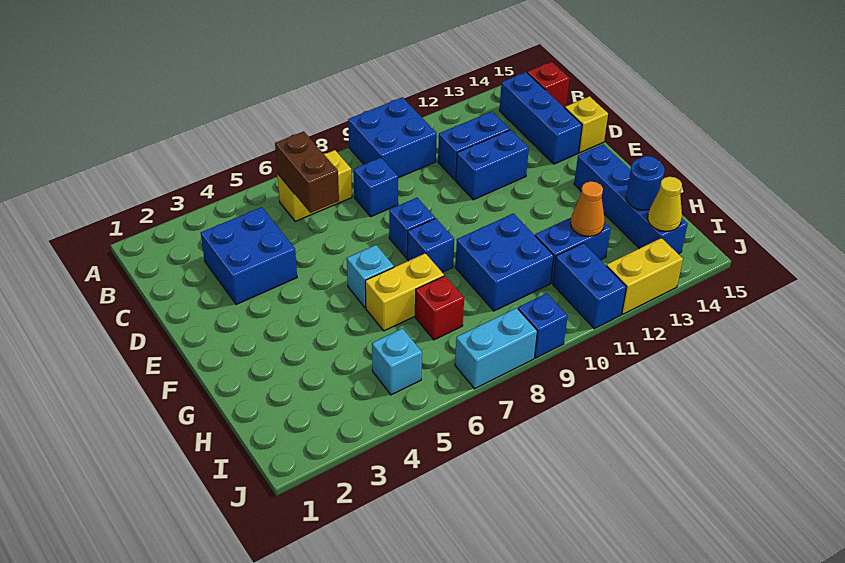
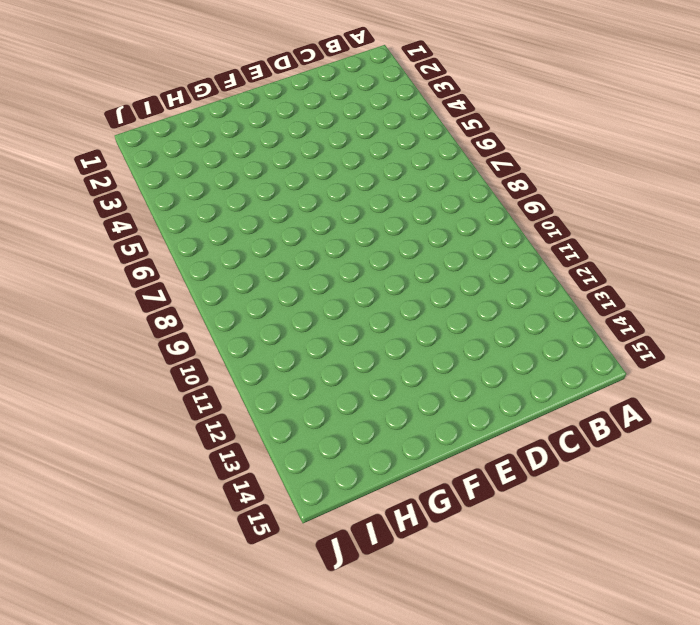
none -> blue 2x2 brick [348,97,437,178]
none -> yellow 1x2 brick [277,150,352,221]
none -> blue 1x3 brick [499,72,582,164]

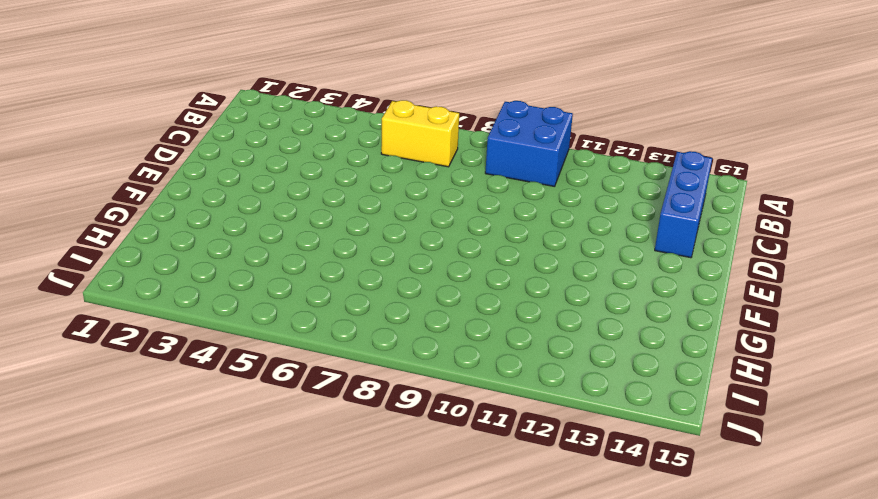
none -> red 1x1 brick [527,62,569,107]
none -> blue 2x2 brick [201,207,297,305]
none -> blue 1x1 brick [354,158,398,217]

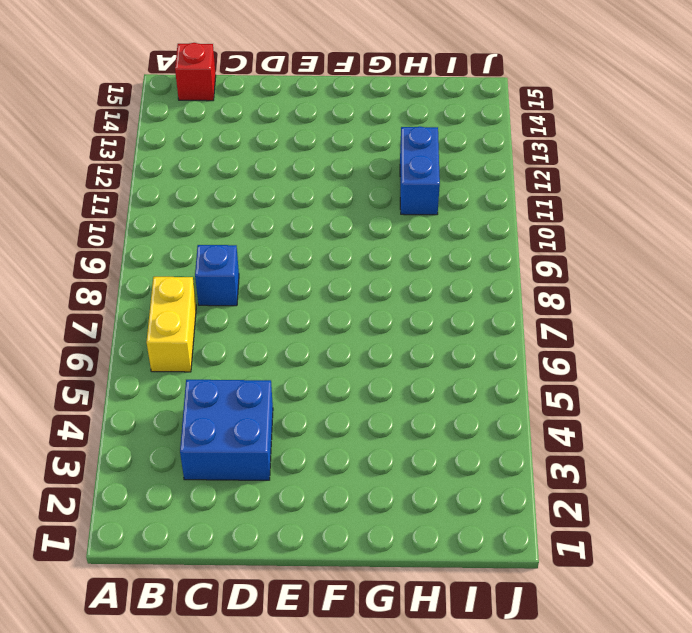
none -> blue 2x2 brick [348,97,437,178]
none -> blue 1x3 brick [499,72,582,164]
none -> blue 1x2 brick [438,111,510,180]

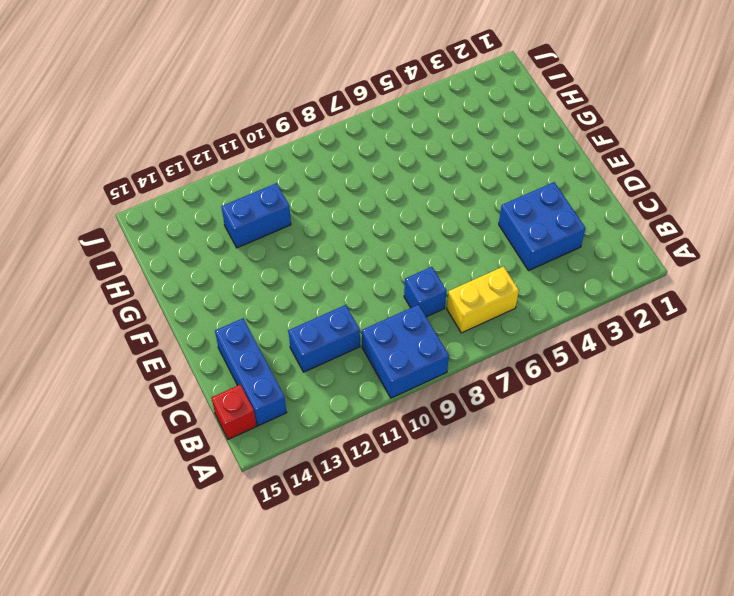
none -> blue 1x2 brick [456,130,529,200]
none -> yellow 1x1 brick [565,96,608,153]
none -> blue 1x1 brick [389,198,435,258]

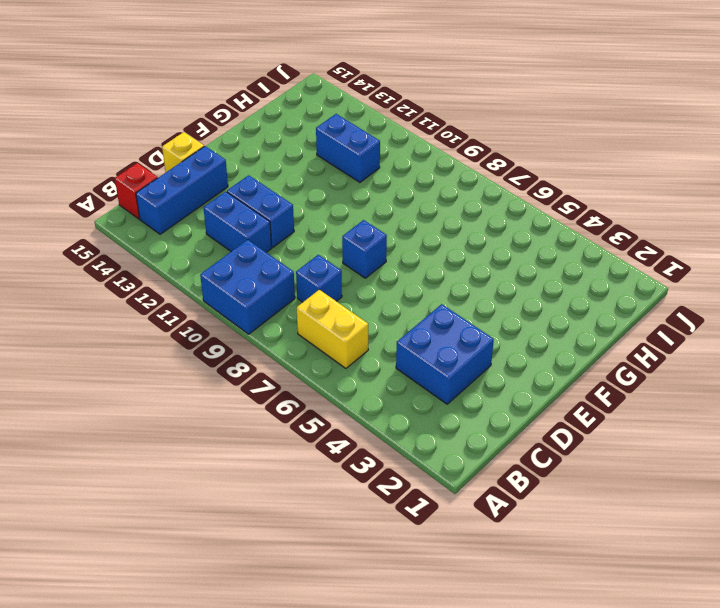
none -> cyan 1x1 brick [347,245,394,308]
none -> blue 1x1 brick [407,218,454,272]
none -> blue 1x4 brick [574,145,688,254]

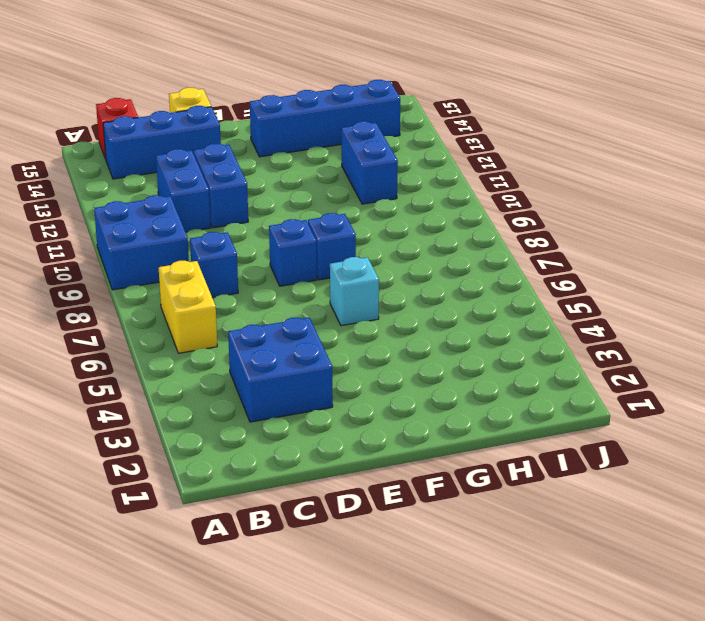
none -> yellow 1x2 brick [365,253,444,331]
none -> blue 2x2 brick [455,214,554,311]
none -> red 1x1 brick [415,276,464,340]

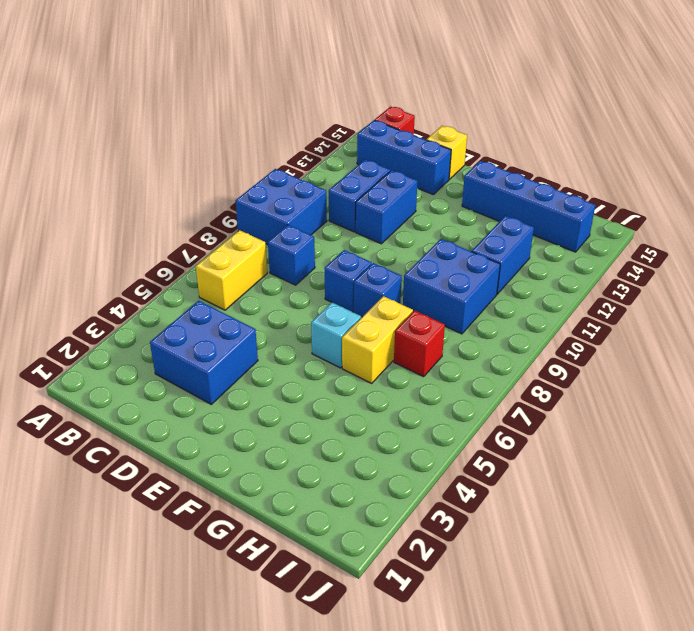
none -> cyan 1x1 brick [372,329,422,395]
none -> blue 1x2 brick [553,243,626,329]
none -> cyan 1x2 brick [455,308,537,389]

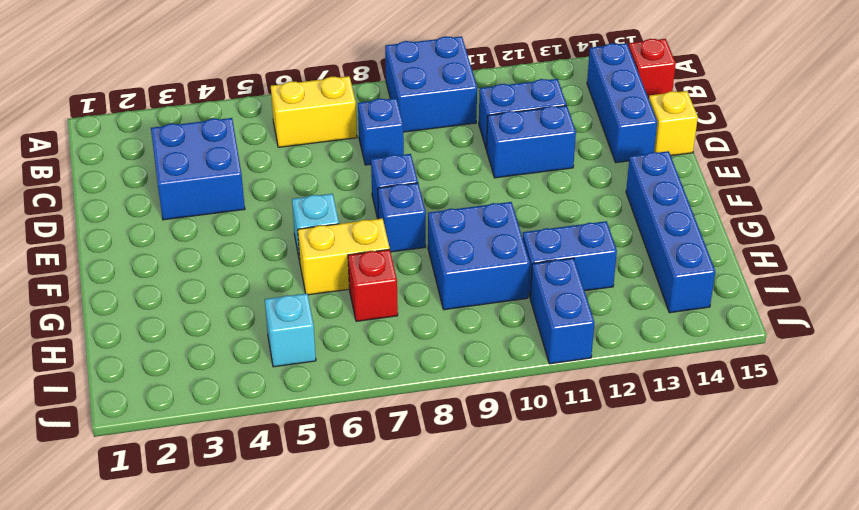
none -> cyan 1x2 brick [455,308,537,389]
none -> blue 1x1 brick [518,293,568,358]
none -> yellow 1x2 brick [606,238,683,314]

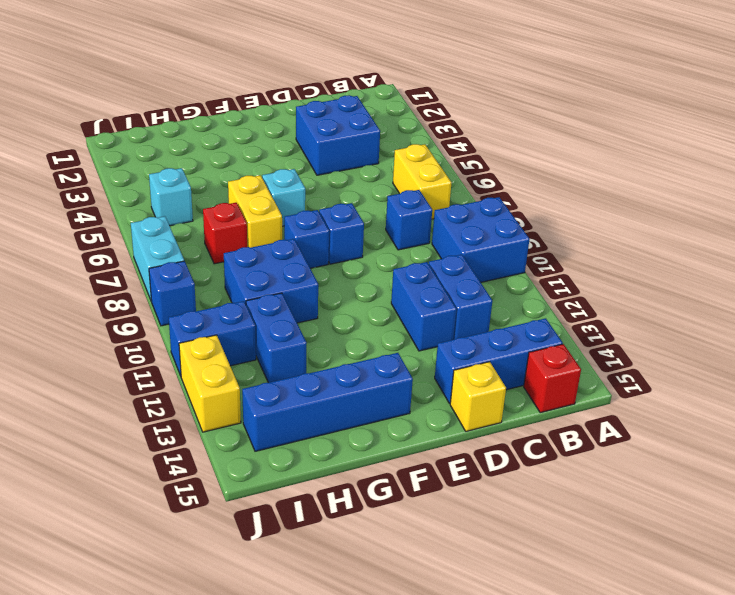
none -> brown 1x2 brick [275,131,339,213]
none -> orange 1x1 cone [571,181,605,236]
none -> blue 1x1 round brick [626,156,665,210]

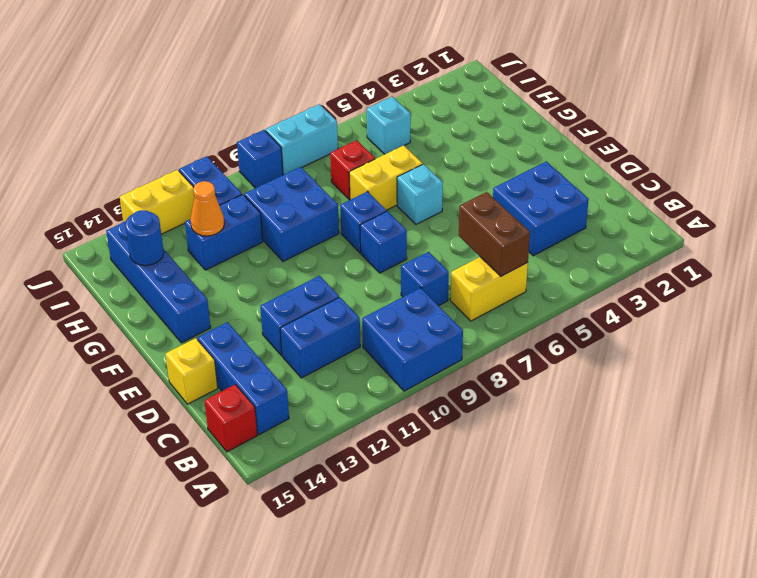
none -> yellow 1x1 cone [648,177,682,231]

